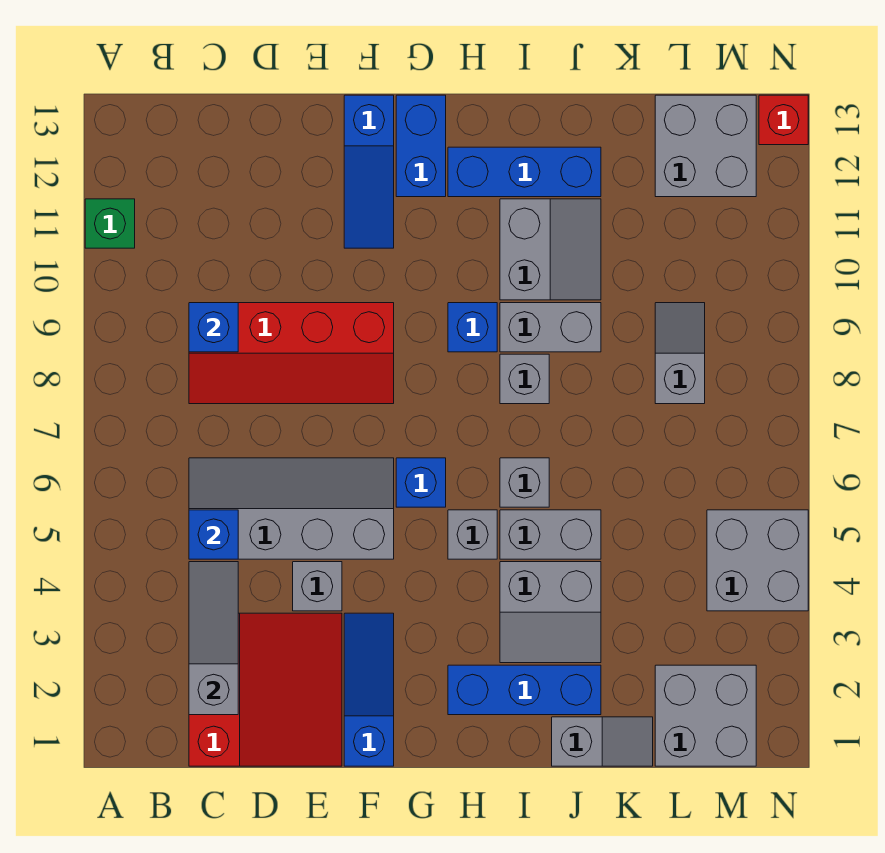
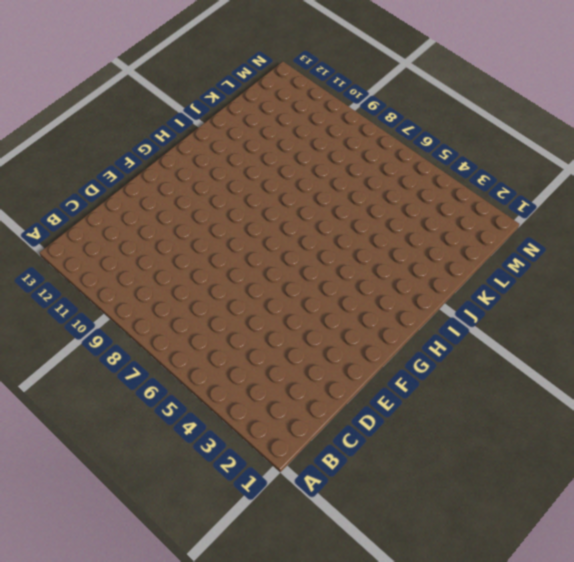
none -> green 1x1 brick [85,199,135,248]
none -> red 3x3 slope [189,613,342,766]
none -> grey 2x4 slope [189,458,394,559]

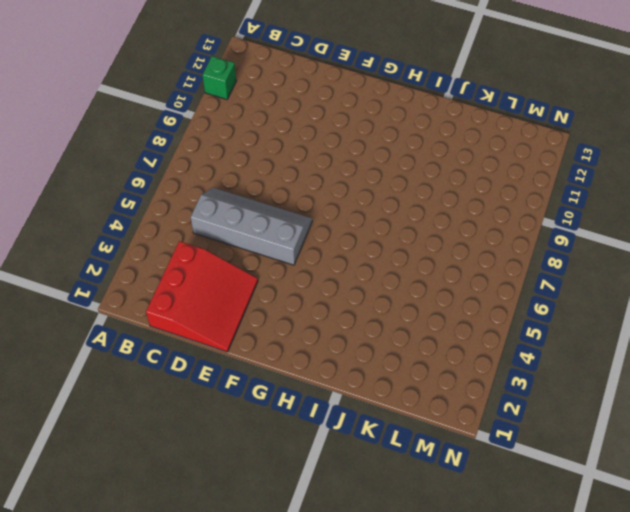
none -> red 2x4 slope [189,303,394,404]
none -> grey 1x1 brick [293,562,342,611]
none -> blue 1x3 slope [344,613,394,766]

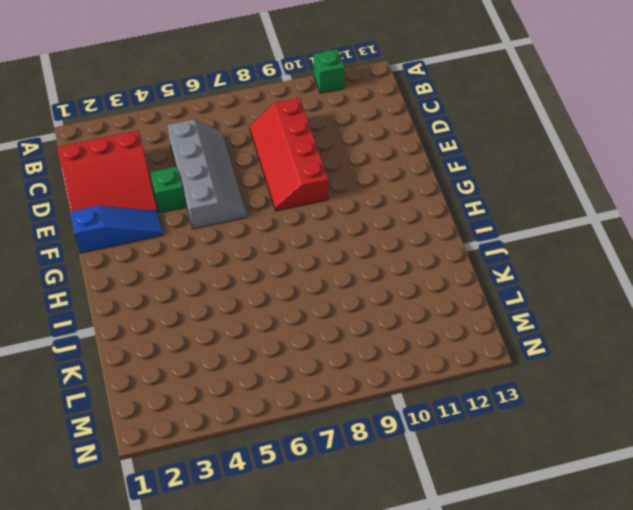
green 1x1 brick [151,166,185,213] -> grey 1x1 brick [293,562,342,611]
none -> blue 1x3 slope [344,95,394,248]
none -> blue 1x1 brick [396,458,446,507]
none -> blue 1x2 brick [396,95,446,197]

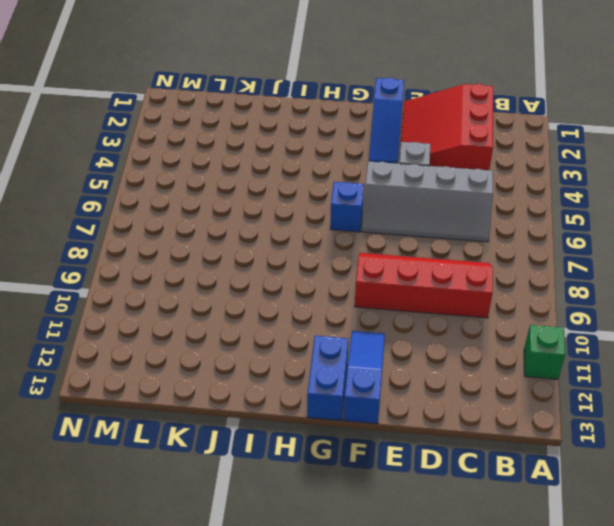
none -> blue 1x3 brick [448,665,601,715]
none -> grey 1x1 brick [448,510,497,559]
none -> blue 1x1 brick [448,303,497,352]

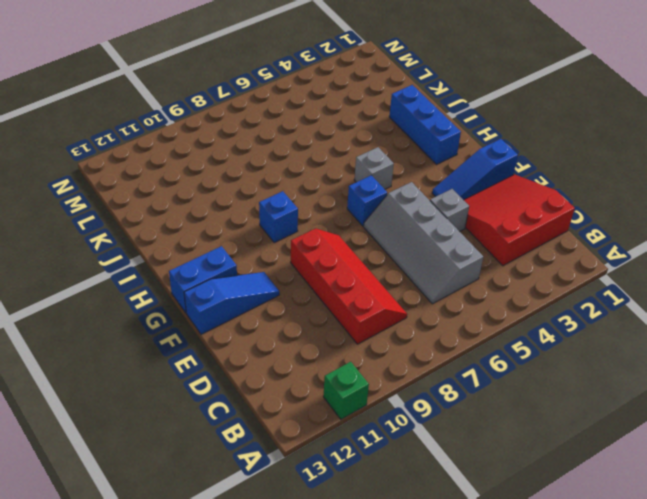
none -> blue 1x3 brick [448,147,601,197]
none -> grey 2x2 slope [500,562,601,663]
none -> grey 1x2 brick [500,510,601,559]

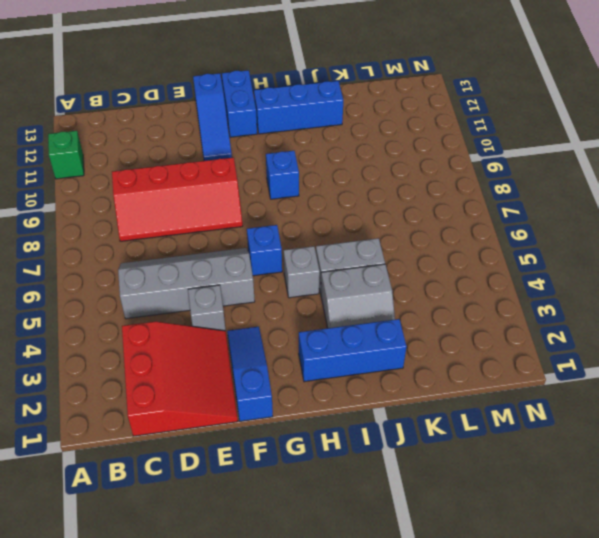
none -> grey 1x1 brick [500,458,549,507]
none -> grey 1x1 brick [500,354,549,404]
none -> grey 1x2 brick [500,303,601,352]

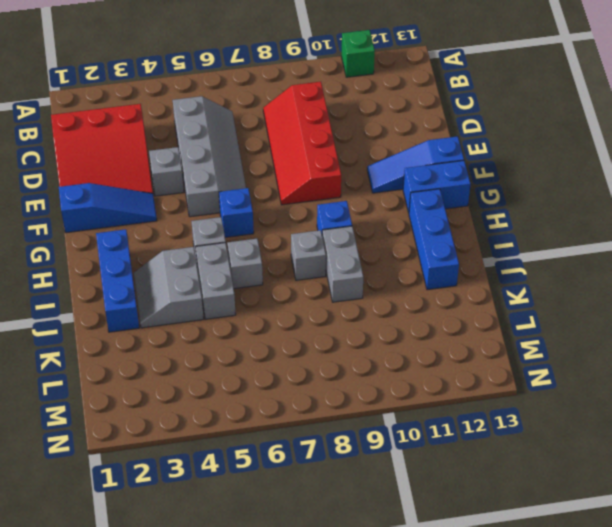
none -> grey 2x2 slope [500,199,601,300]
none -> grey 1x2 slope [552,717,653,766]
none -> grey 2x2 brick [655,665,756,766]

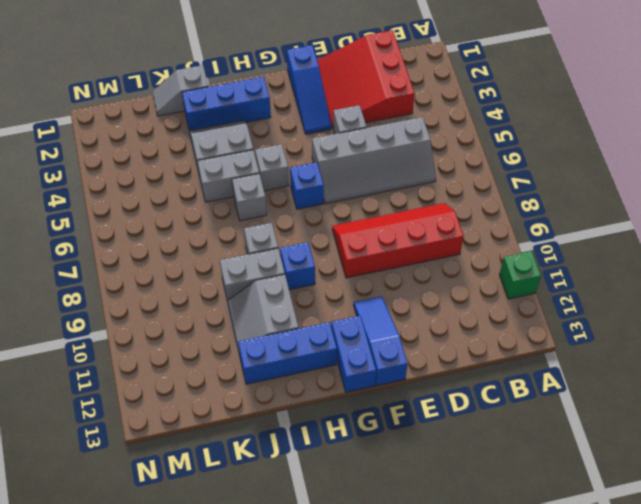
none -> grey 2x2 brick [655,665,756,766]
none -> grey 1x2 slope [655,303,705,404]
none -> grey 2x2 brick [655,95,756,197]

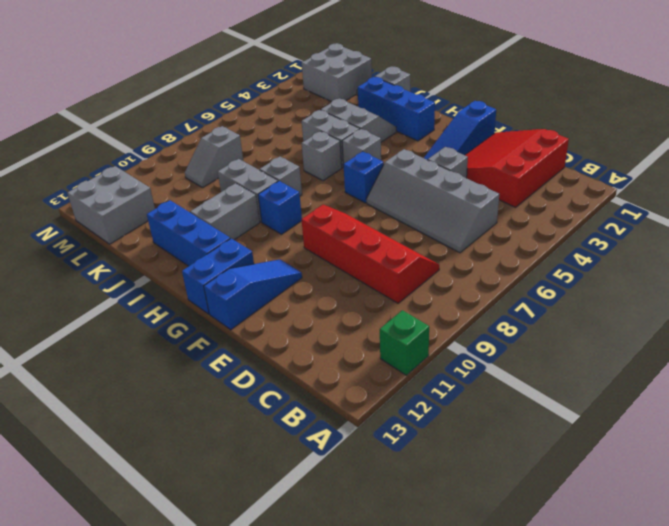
none -> grey 2x2 brick [707,510,808,611]
none -> red 1x1 brick [759,95,808,145]
none -> grey 1x3 slope [189,562,238,715]

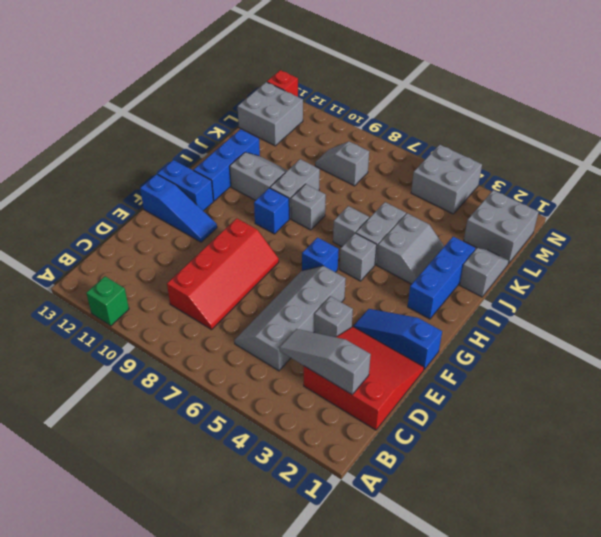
none -> blue 1x1 brick [189,510,238,559]
none -> blue 1x1 brick [189,303,238,352]

